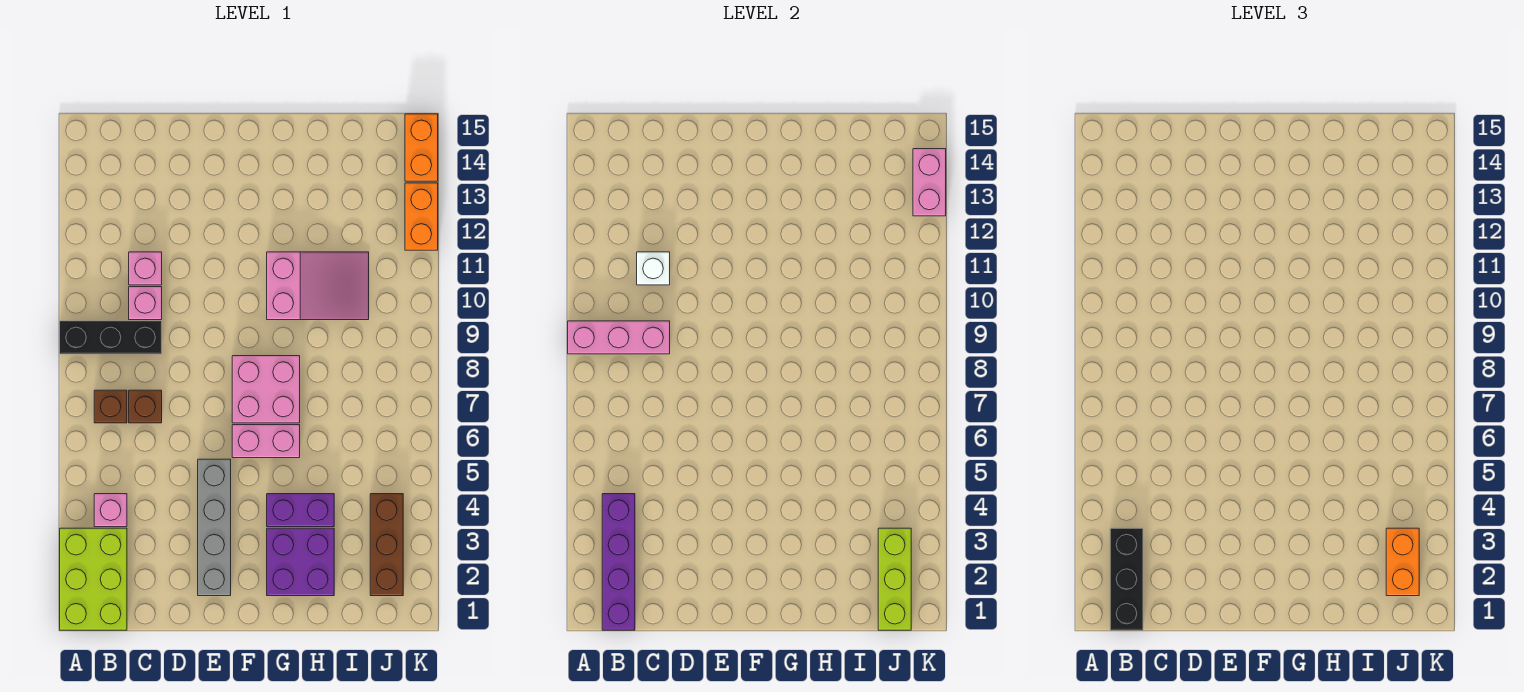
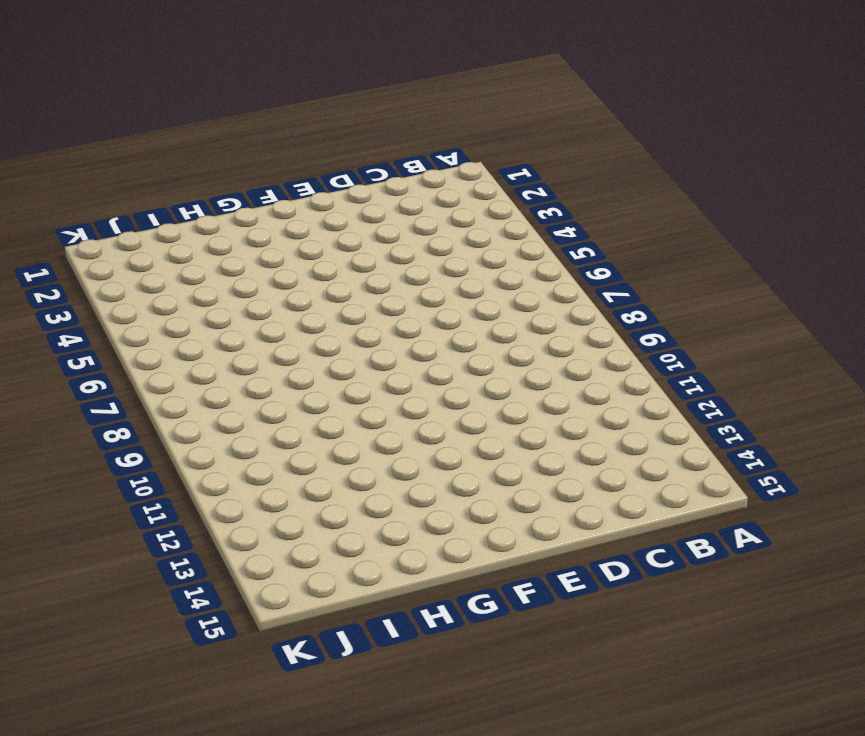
none -> lime 2x3 brick [60,528,127,630]
none -> black 1x3 brick [60,321,162,354]
none -> pink 1x1 brick [94,494,127,527]

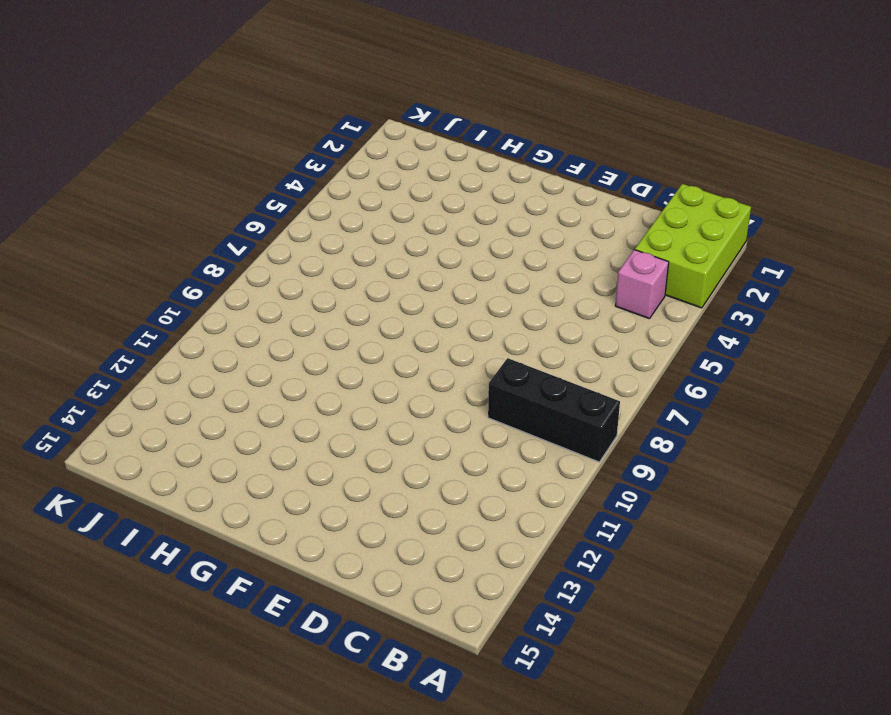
none -> brown 1x1 brick [94,390,127,423]
none -> brown 1x1 brick [129,390,162,423]
none -> pink 1x1 brick [129,287,162,320]

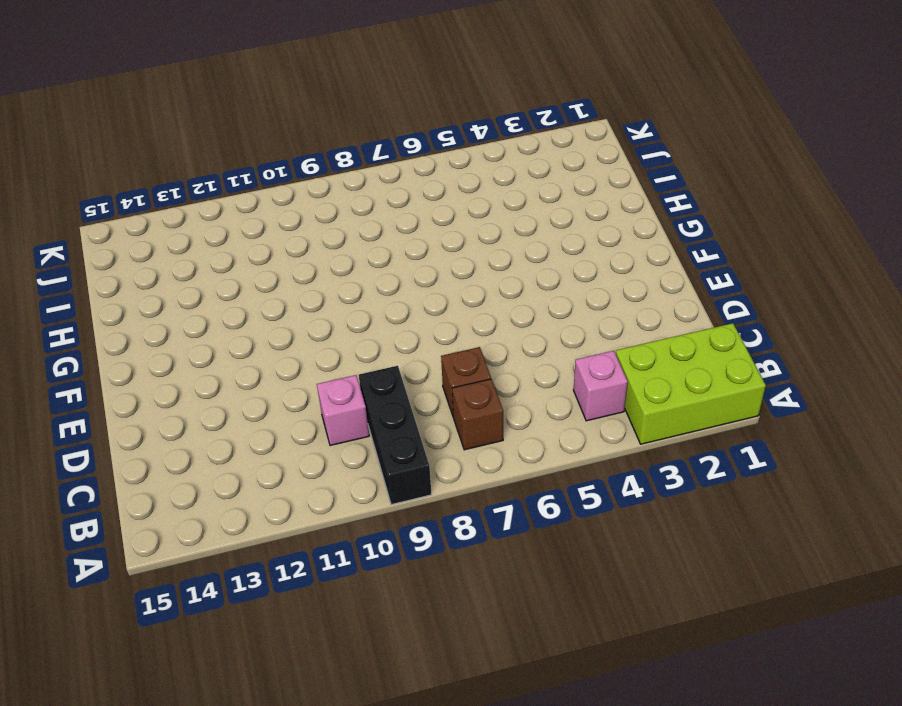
none -> pink 1x1 brick [129,252,162,285]
none -> grey 1x4 brick [198,459,231,596]
none -> pink 1x2 brick [232,425,300,458]

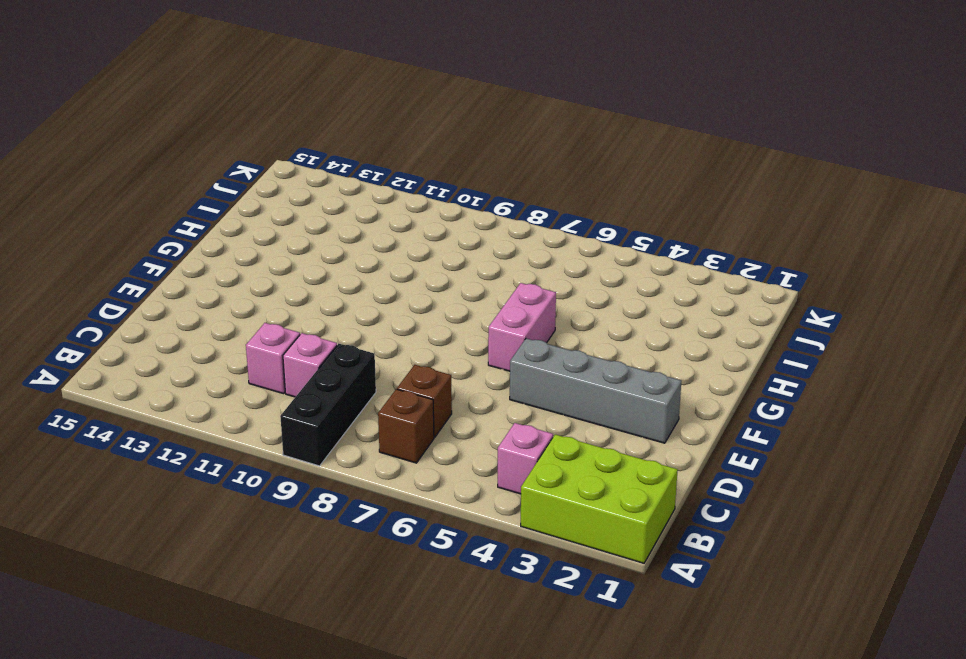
none -> pink 2x2 brick [232,356,300,423]
none -> purple 2x2 brick [267,528,334,596]
none -> purple 1x2 brick [267,494,334,527]

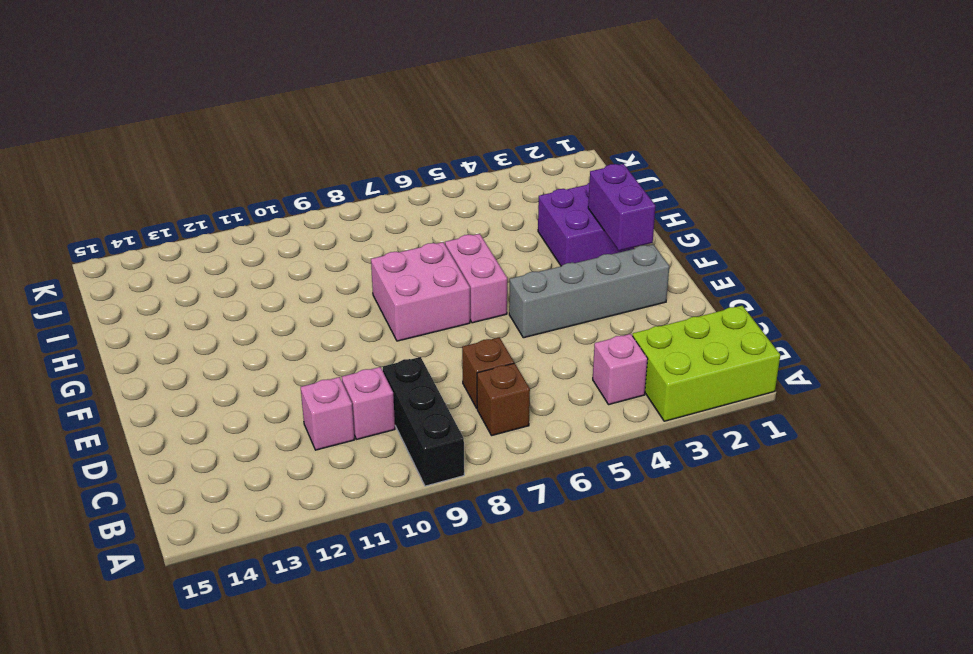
purple 1x2 brick [588,164,656,251] -> purple 1x2 brick moved to [267,494,334,527]
none -> pink 2x3 slope [267,252,369,320]
none -> brown 1x3 brick [370,494,403,596]
none -> orange 1x2 brick [405,183,438,250]

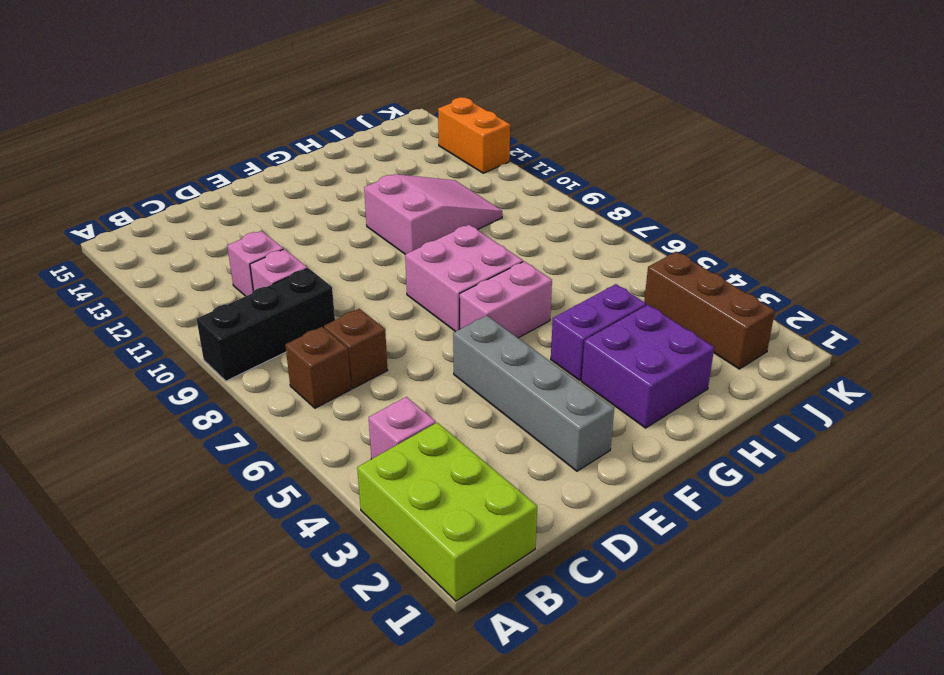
none -> orange 1x2 brick [405,114,438,181]
none -> pink 1x3 brick [568,321,670,354]
none -> purple 1x4 brick [602,494,635,630]

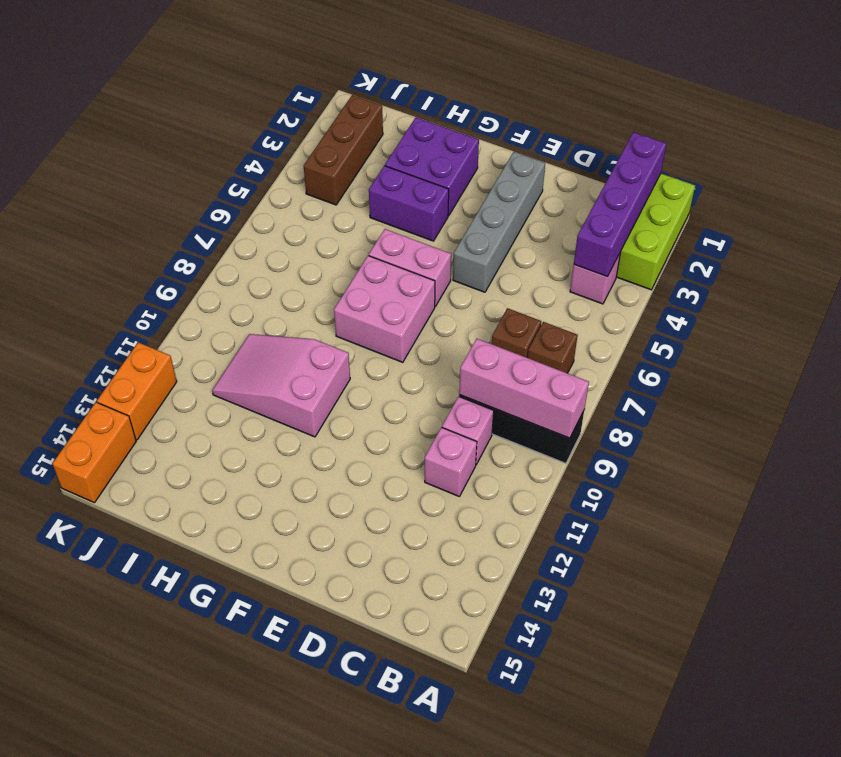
none -> white 1x1 brick [637,252,670,285]
none -> lime 1x3 brick [878,528,911,630]
none -> pink 1x2 brick [913,149,946,216]

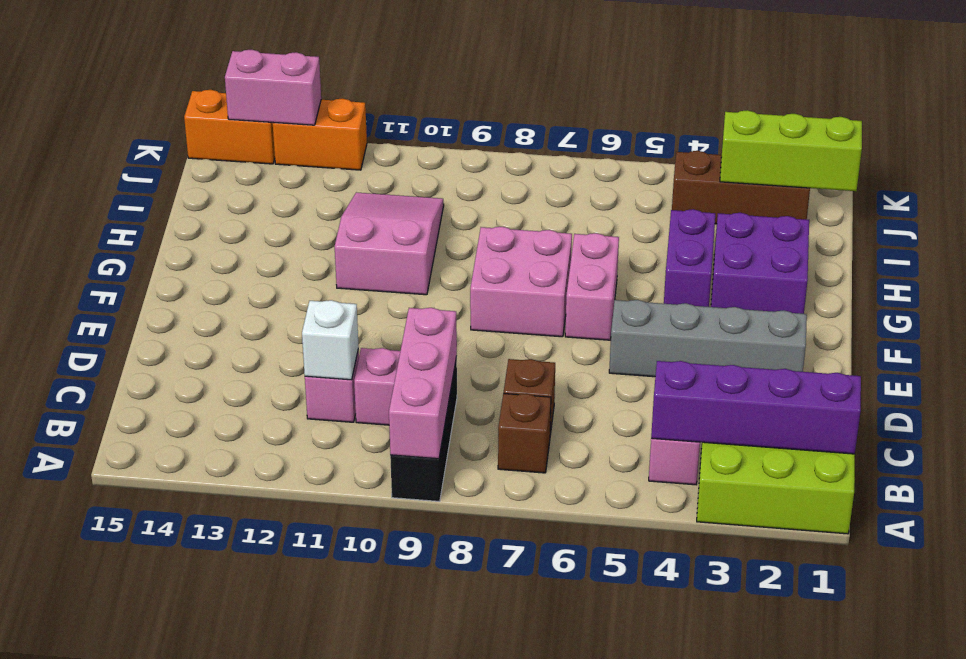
none -> black 1x3 brick [1110,528,1143,630]
none -> orange 1x2 brick [1386,528,1419,596]

